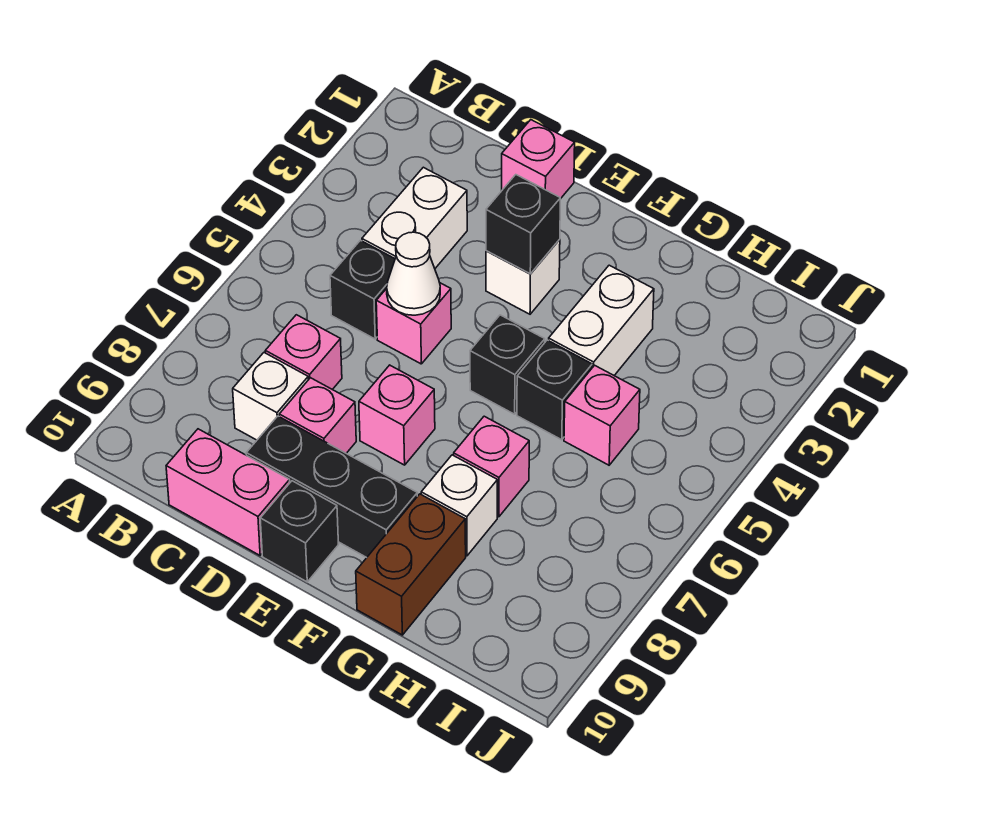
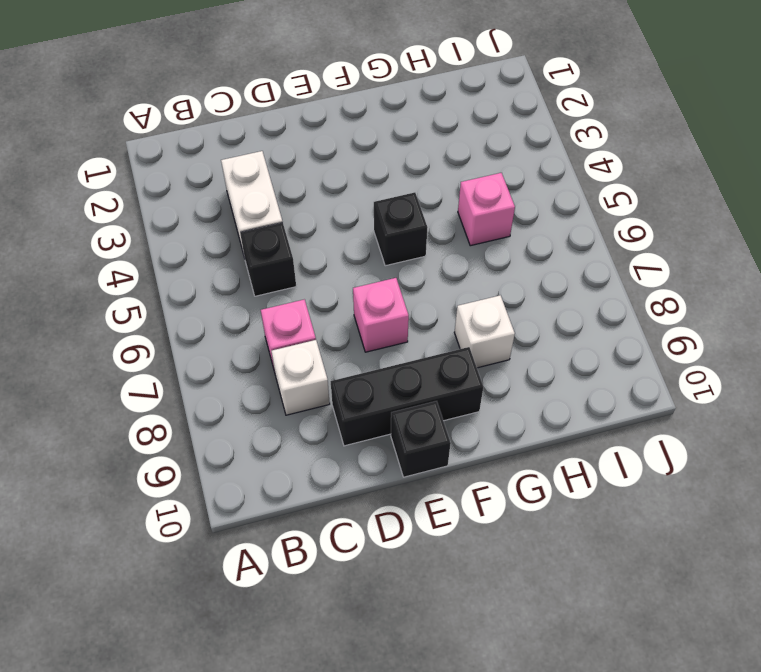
none -> pink 1x2 brick [166,429,290,555]
none -> pink 1x1 brick [502,120,575,199]
none -> pink 1x1 brick [376,283,451,364]

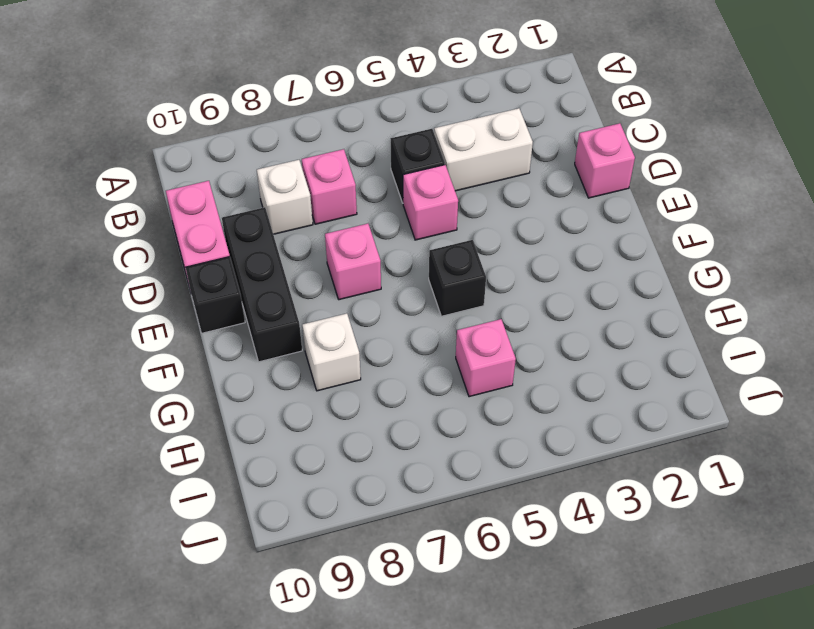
none -> pink 1x1 brick [279,378,356,453]
none -> white 1x1 brick [486,239,560,314]
none -> white 1x2 brick [549,265,654,375]

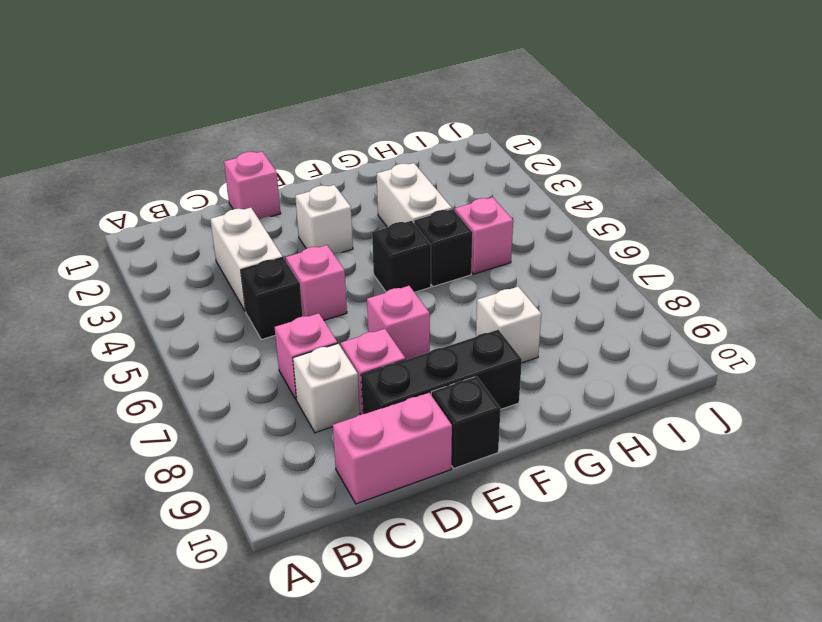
none -> pink 1x1 brick [454,416,529,517]
none -> brown 1x2 brick [356,494,466,635]
none -> white 1x1 cone [387,232,440,315]

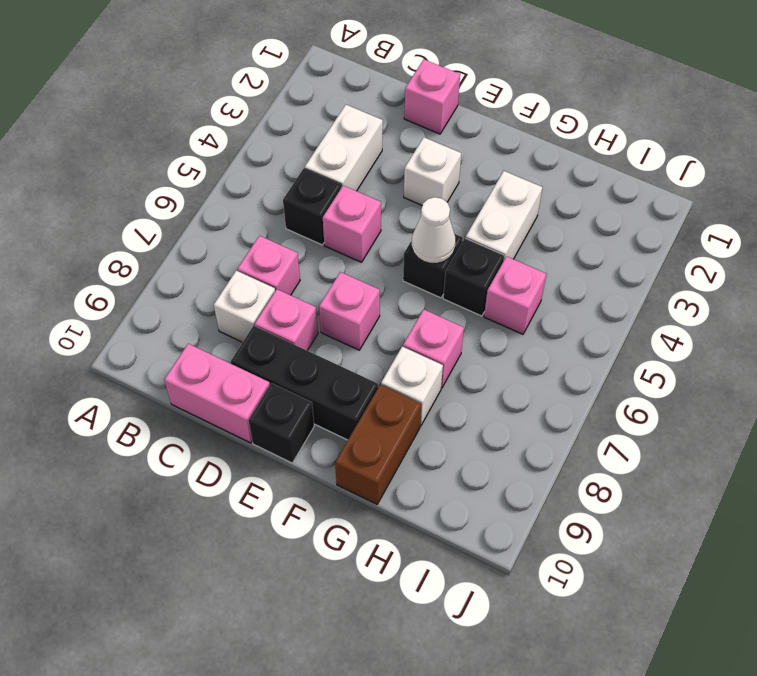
white 1x1 cone [412,197,456,263] -> white 1x1 cone moved to [387,232,440,315]
none -> black 1x1 brick [486,175,560,274]

